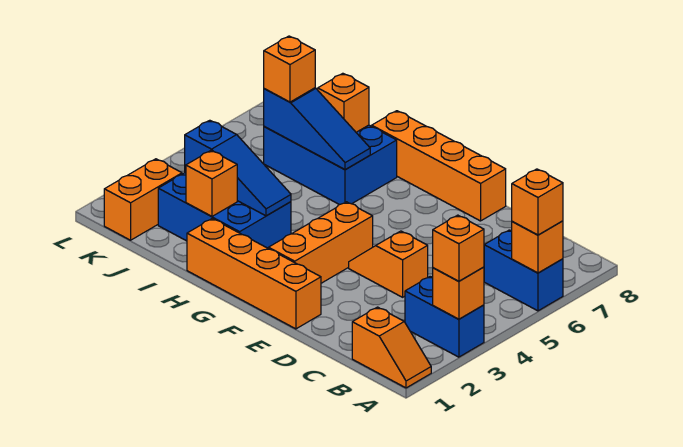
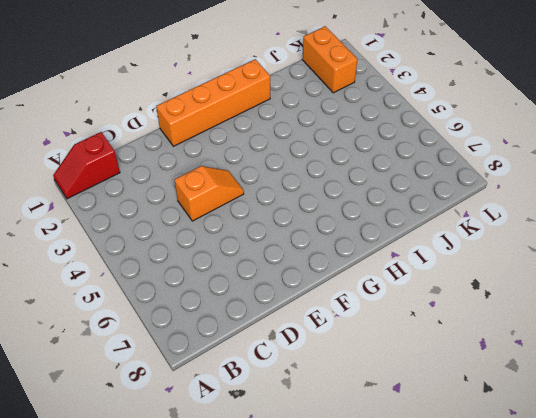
red 1x2 slope [53,132,120,199] -> orange 1x2 slope [352,307,431,388]
none -> blue 1x2 brick [405,276,484,357]
none -> blue 1x2 brick [484,230,563,311]
none -> orange 1x4 brick [372,111,506,221]

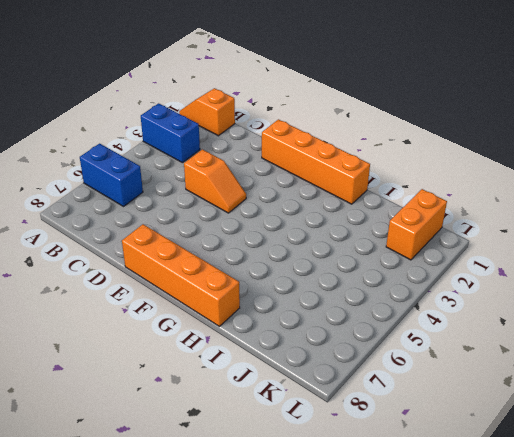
none -> orange 1x3 brick [268,202,373,283]
none -> blue 2x3 brick [158,173,291,248]
none -> blue 2x3 brick [264,125,397,205]

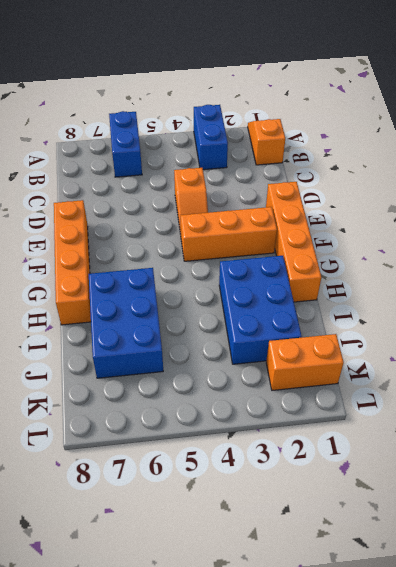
none -> orange 1x1 brick [432,267,484,319]
none -> orange 1x1 brick [512,221,563,273]
none -> blue 1x3 slope [185,120,291,216]

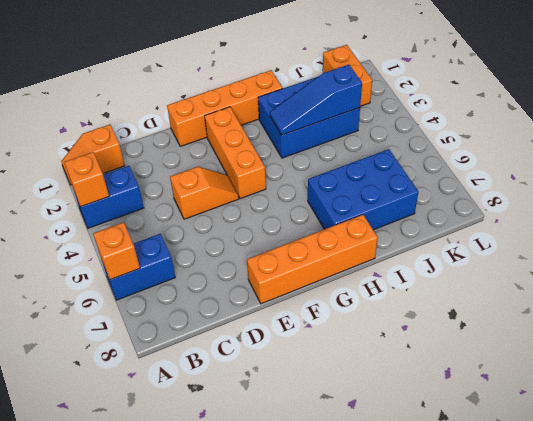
none -> blue 1x3 slope [264,88,370,170]
none -> orange 1x1 brick [186,151,237,216]
none -> orange 1x1 brick [318,73,369,132]

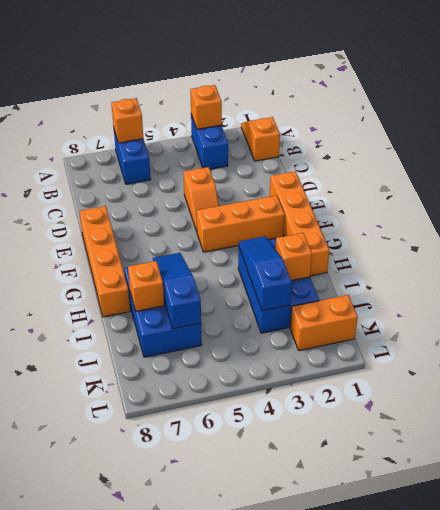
none -> orange 1x1 brick [433,215,484,281]
none -> orange 1x1 brick [512,169,563,235]
none -> orange 1x1 brick [264,36,315,102]

